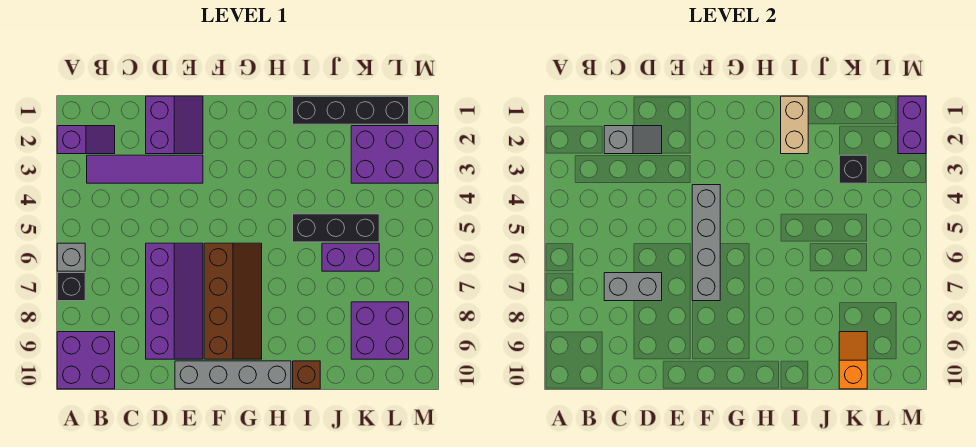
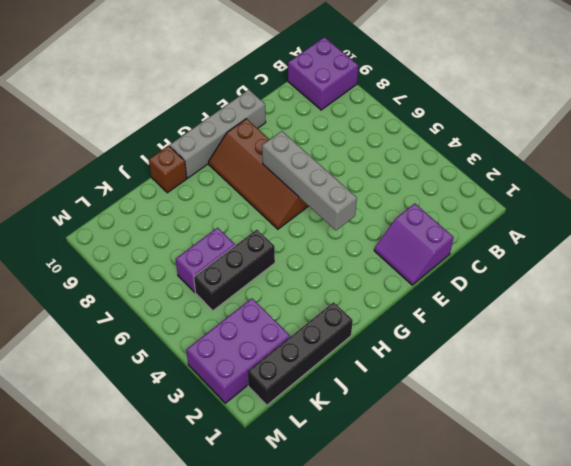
none -> purple 1x2 slope [57,126,115,154]
none -> grey 1x1 brick [57,243,85,271]
none -> black 1x1 brick [57,273,85,301]

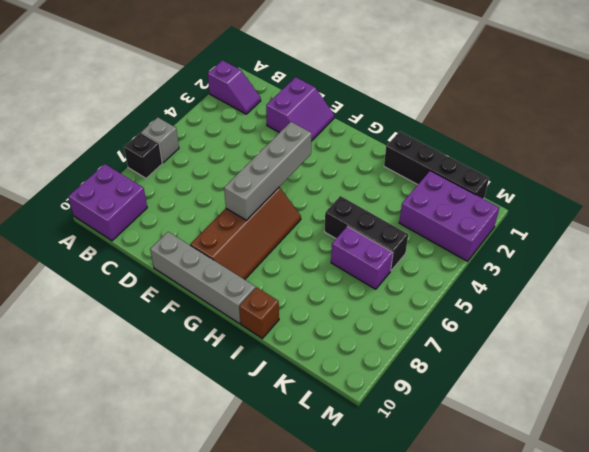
none -> purple 1x4 tile [87,155,203,183]
none -> purple 2x4 slope [146,243,203,359]
none -> purple 2x2 brick [351,302,409,359]

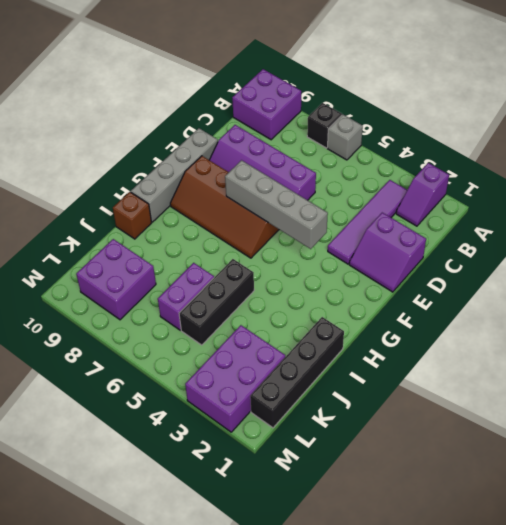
none -> grey 1x2 slope [604,126,662,154]
none -> grey 1x2 brick [604,273,662,301]
none -> tan 1x2 brick [781,96,808,154]

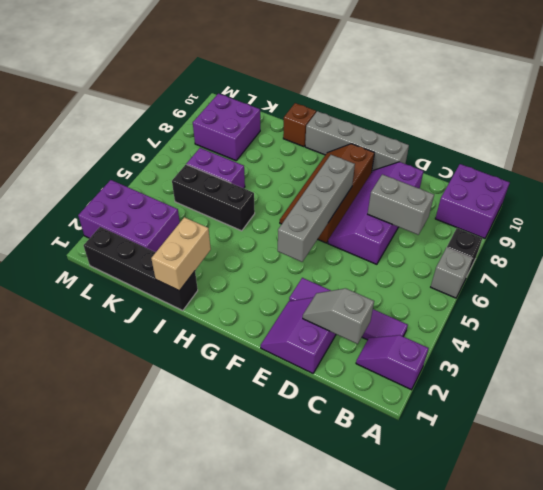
none -> black 1x1 brick [839,155,867,183]
none -> orange 1x2 slope [839,332,867,389]
none -> purple 1x2 brick [898,96,926,154]

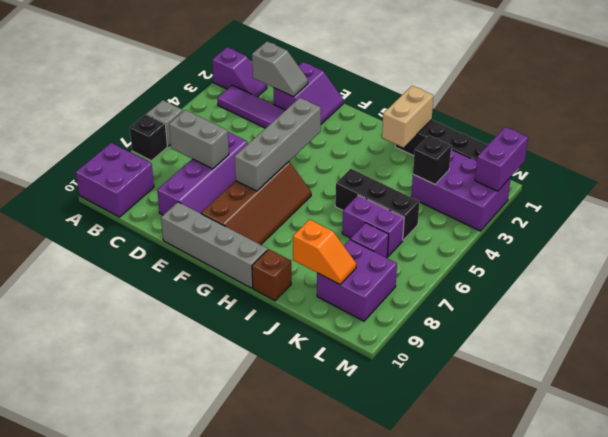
orange 1x2 slope [293,220,356,284] -> orange 1x2 slope turned to [839,332,867,389]
purple 1x1 brick [350,223,389,258] -> none

